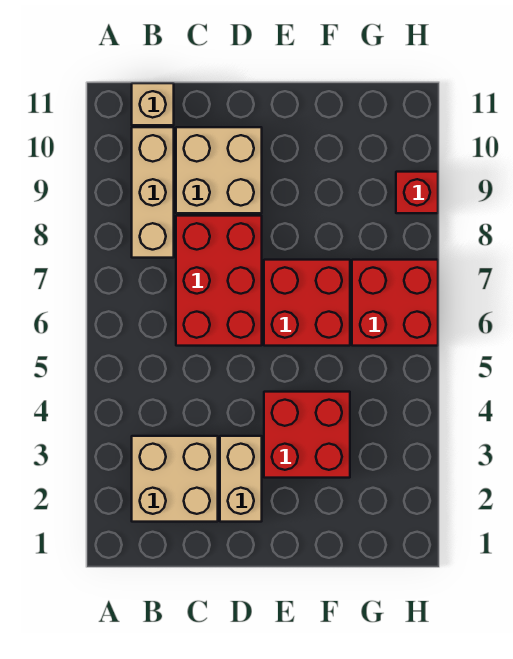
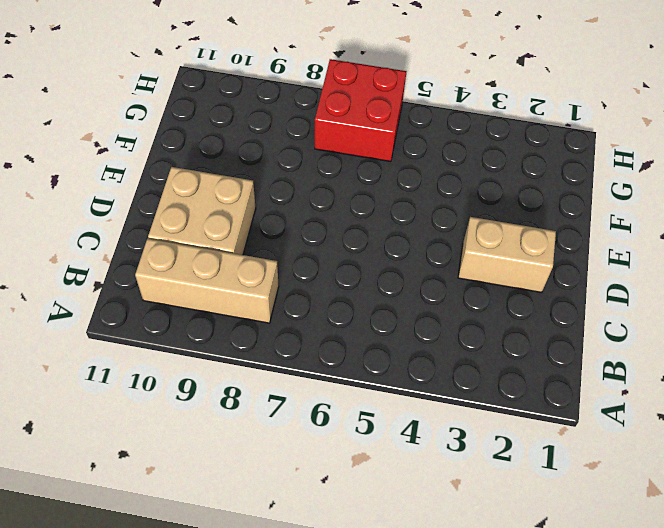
none -> tan 2x2 brick [132,436,218,522]
none -> tan 1x1 brick [132,83,174,125]

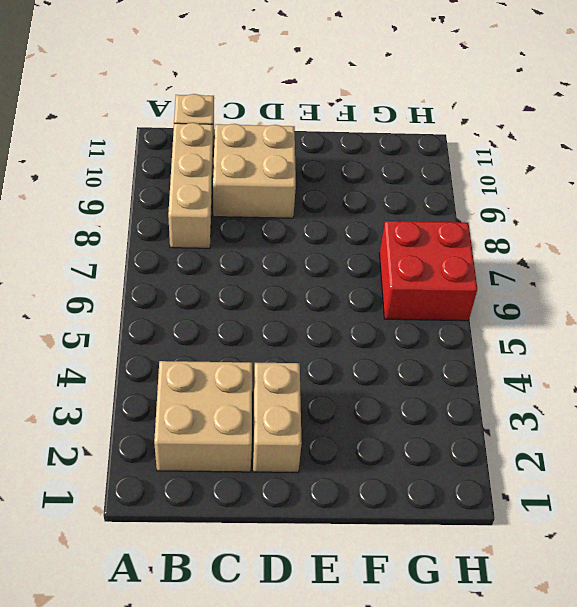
none -> red 2x3 brick [176,216,262,346]
none -> red 2x2 brick [264,392,350,478]

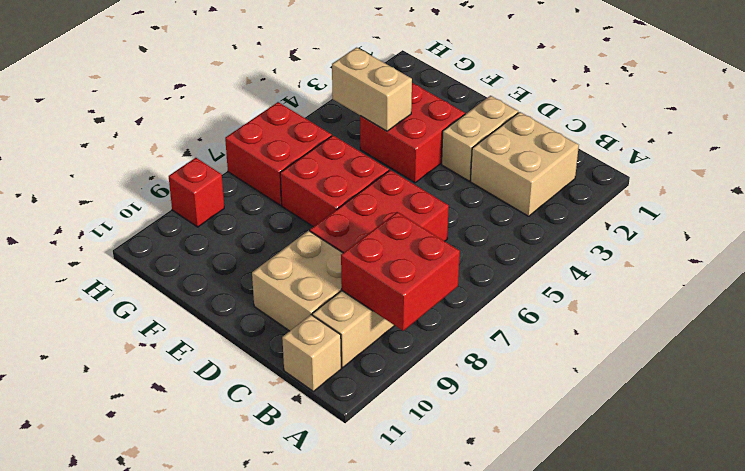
red 2x2 brick [341,212,460,331] -> none
tan 1x2 brick [332,47,412,131] -> none

